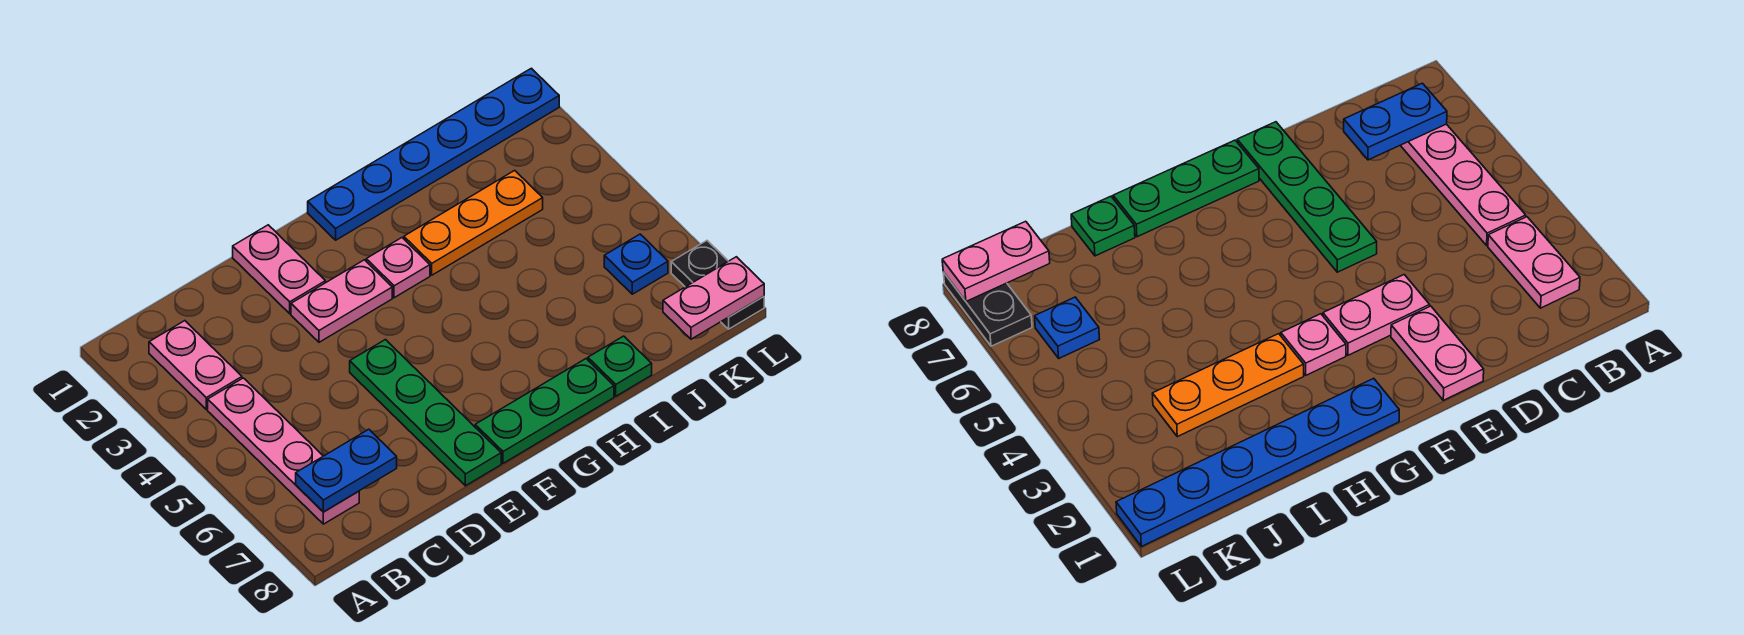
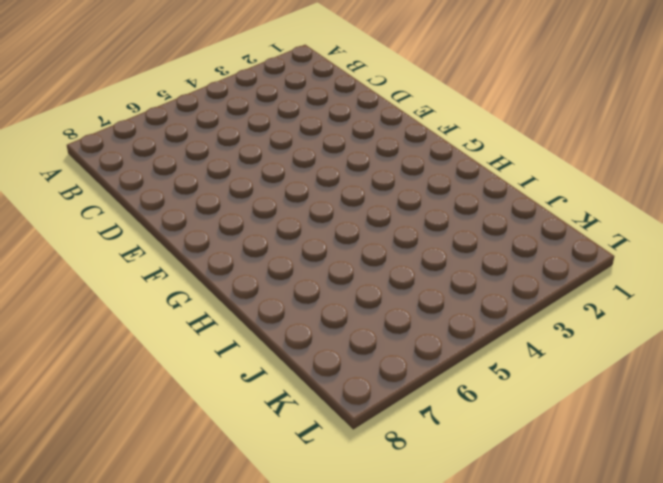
none -> pink 1x2 plate [149,321,242,409]
none -> pink 1x4 plate [208,378,359,524]
none -> pink 1x2 plate [233,225,325,314]

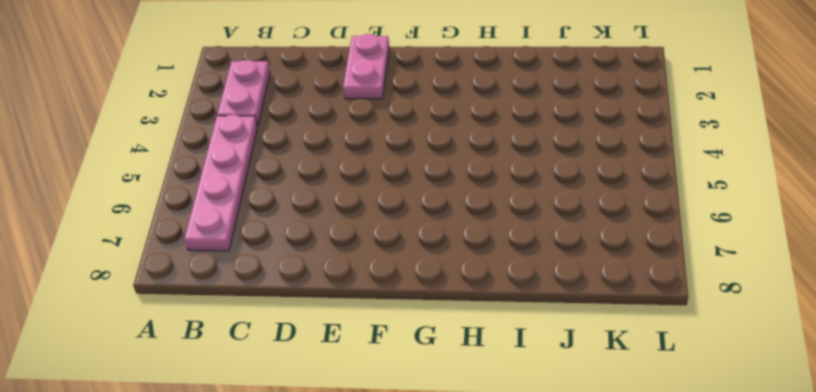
none -> pink 1x2 plate [291,260,392,342]
none -> green 1x4 plate [350,340,501,486]
none -> green 1x3 plate [475,359,614,463]

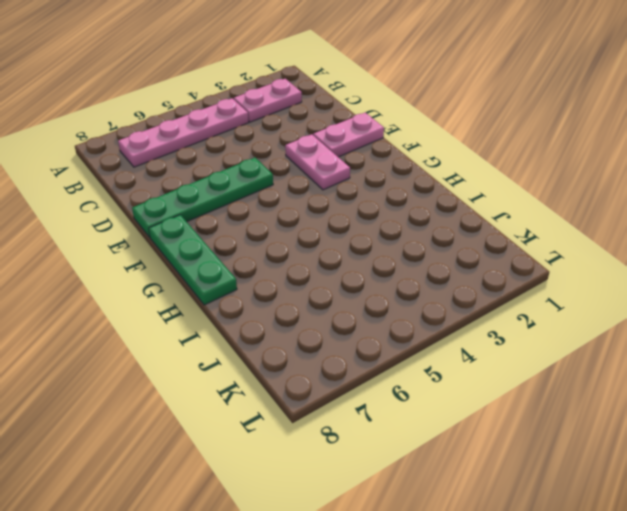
none -> blue 1x6 plate [308,68,559,240]
none -> pink 1x1 plate [366,238,430,298]
none -> orange 1x3 plate [404,170,543,275]

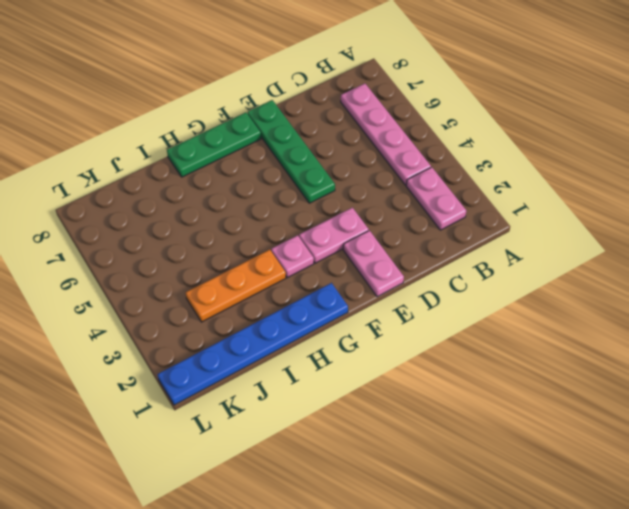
none -> green 1x1 plate [588,336,652,396]
none -> blue 1x1 plate [604,234,668,294]
none -> black 1x2 plate [671,241,764,329]

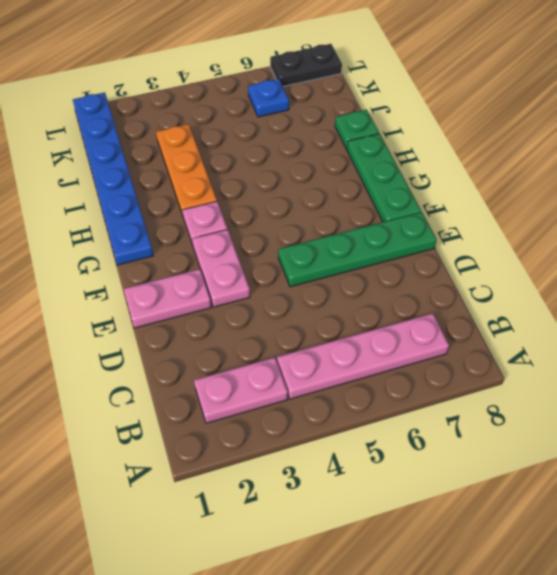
none -> blue 1x2 plate [296,429,397,512]
none -> pink 1x2 plate [663,257,764,339]

